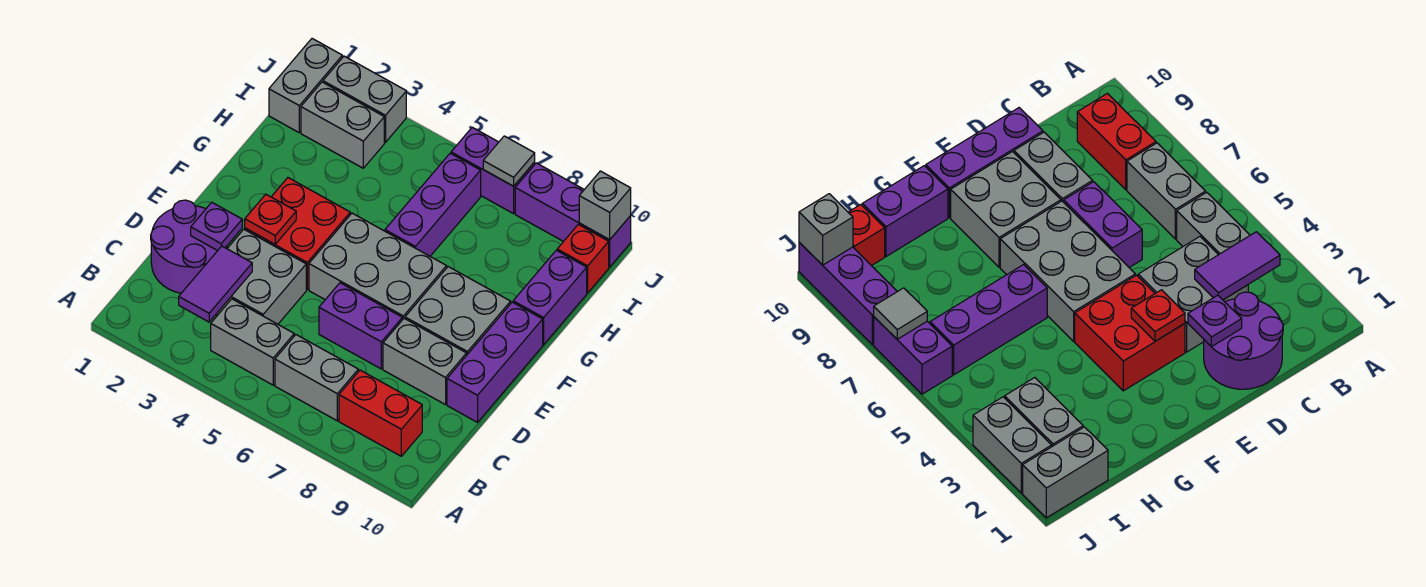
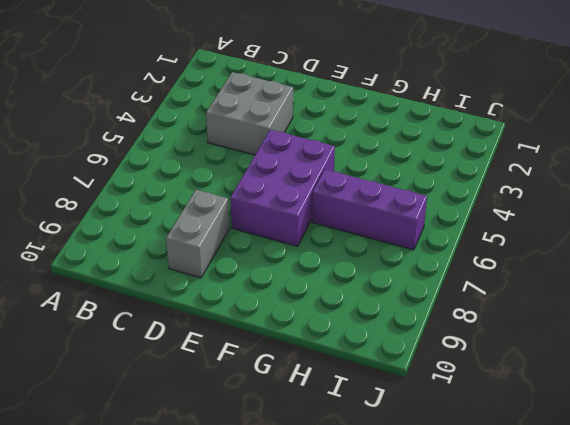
purple 2x3 brick [230,130,335,246] -> grey 2x3 brick [309,213,447,320]
none -> grey 1x2 brick [211,299,294,385]
none -> grey 1x2 brick [275,335,358,421]
none -> red 1x2 brick [339,370,422,456]

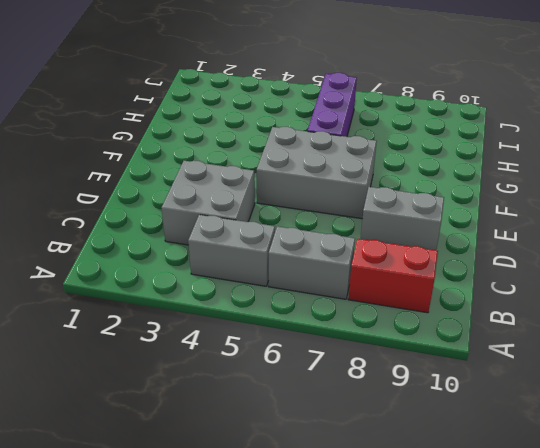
none -> purple 2x2 round brick [151,200,227,293]
none -> purple 1x2 brick [319,283,402,369]
none -> purple 1x3 brick [447,302,543,422]

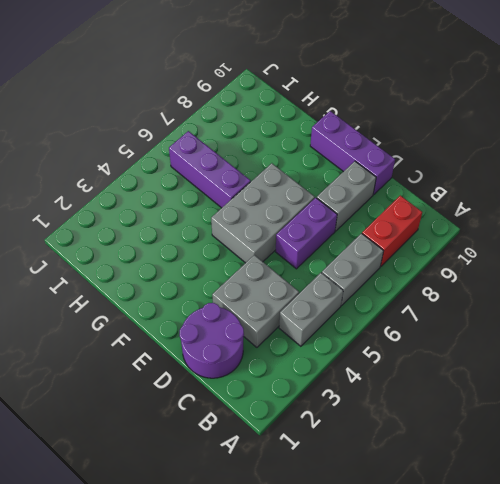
none -> red 2x2 brick [245,178,350,289]
none -> grey 2x2 brick [405,267,511,354]
none -> purple 1x2 brick [513,250,587,345]

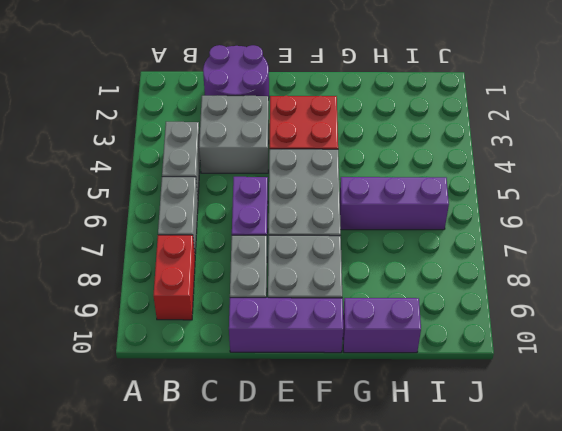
none -> grey 1x2 brick [269,39,342,132]
none -> grey 1x2 brick [301,82,384,168]
none -> red 1x1 brick [557,224,609,293]

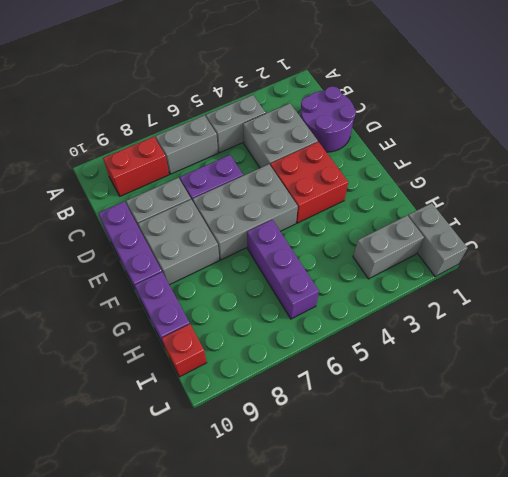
none -> grey 1x2 brick [323,56,406,142]
none -> purple 1x2 brick [451,127,535,214]
none -> purple 1x3 brick [515,163,631,267]

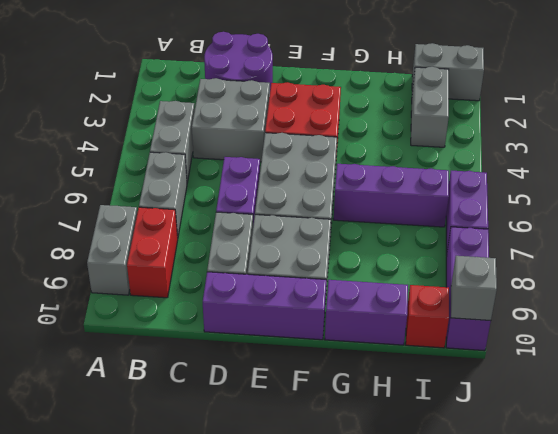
grey 1x2 brick [87,205,137,295] -> grey 1x2 brick moved to [323,56,406,142]
none -> purple 1x2 tile [179,246,252,322]
none -> purple 1x1 plate [191,202,242,251]
none -> red 1x1 plate [245,194,296,244]

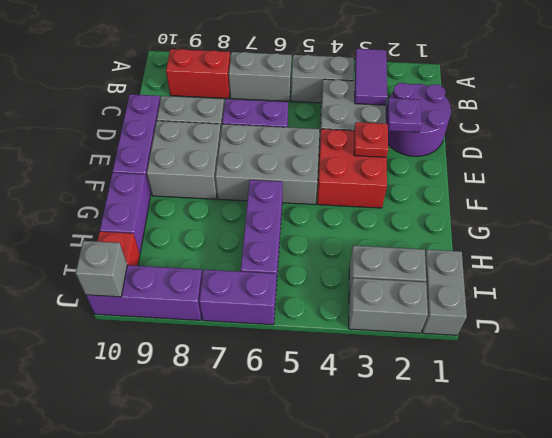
none -> grey 1x1 tile [483,136,535,186]

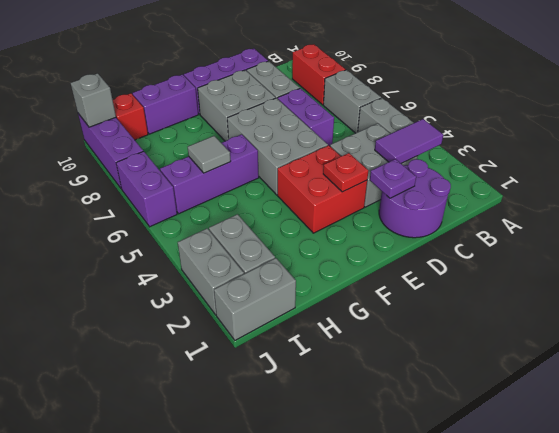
grey 1x1 tile [188,136,231,173] -> grey 1x1 tile moved to [483,136,535,186]

